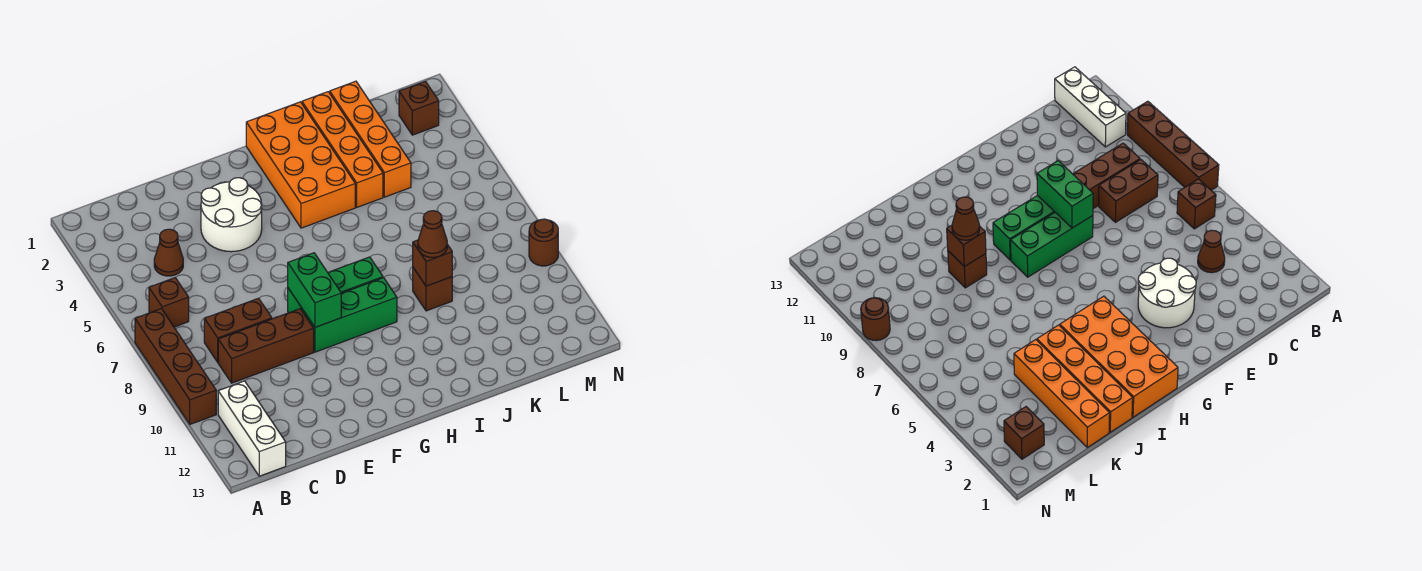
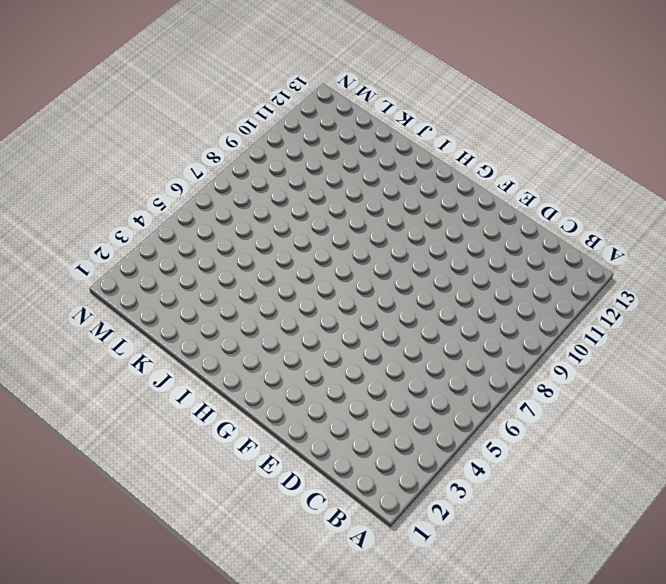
none -> brown 1x4 brick [135,309,216,424]
none -> brown 1x1 brick [149,278,189,327]
none -> white 1x3 brick [218,381,286,476]

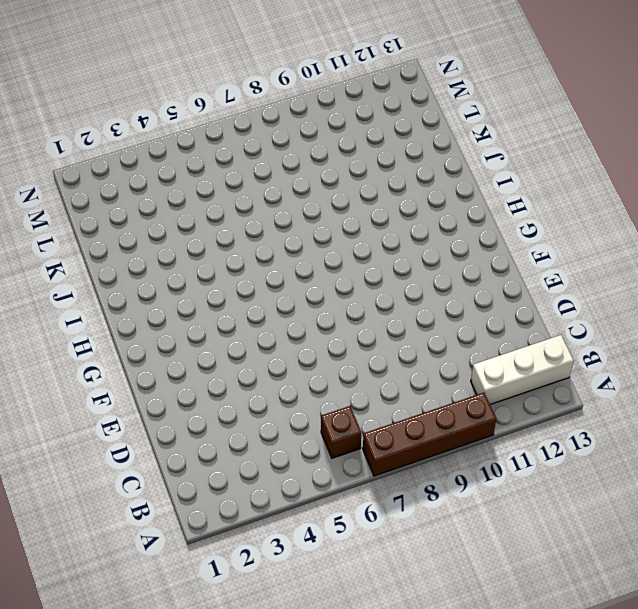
none -> brown 1x1 cone [154,229,183,276]
none -> brown 1x2 brick [204,298,272,362]
none -> brown 1x3 brick [218,309,314,383]

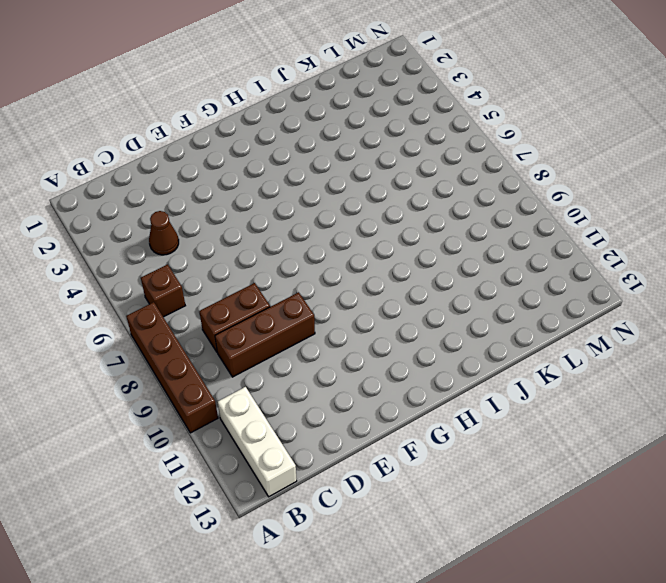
none -> white 2x2 round brick [201,178,262,252]
none -> green 1x3 brick [288,257,383,313]
none -> green 1x3 brick [302,278,397,352]

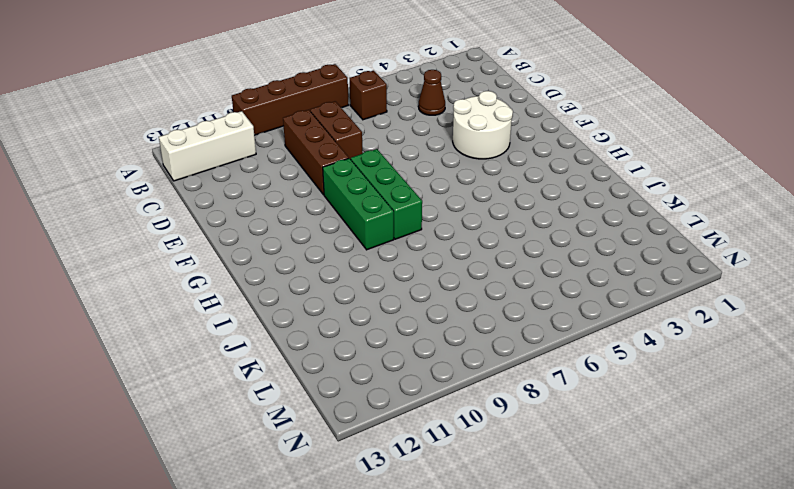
none -> orange 2x4 brick [246,102,355,228]
none -> orange 1x4 brick [302,92,383,207]
none -> brown 1x1 brick [413,268,452,311]

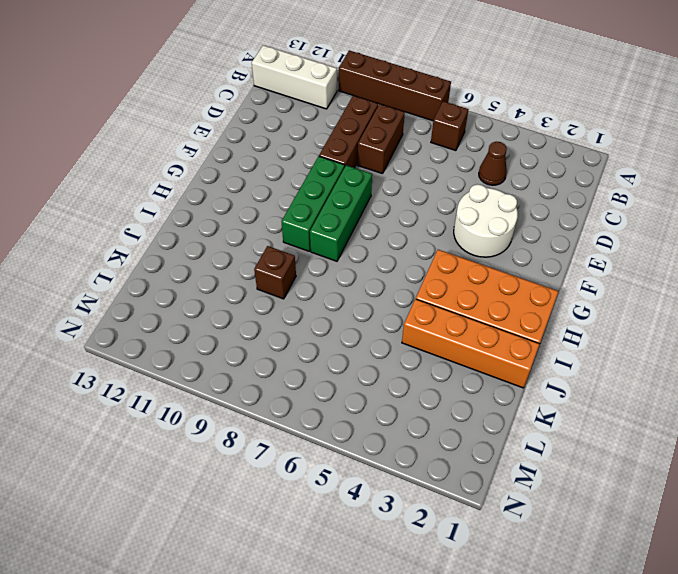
none -> orange 1x4 brick [330,81,411,197]
none -> brown 1x1 brick [399,81,439,135]
none -> brown 1x1 round brick [529,219,558,266]

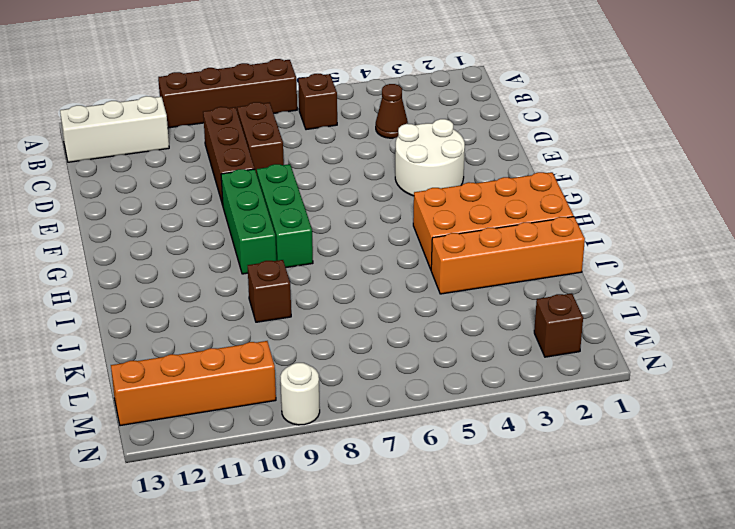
orange 1x4 brick [111,341,276,426] -> orange 1x4 brick moved to [330,81,411,197]
white 1x1 round brick [280,363,320,425] -> brown 1x1 round brick [529,219,558,266]
none -> green 1x2 brick [288,253,341,327]
none -> brown 1x1 brick [413,240,452,286]
none -> brown 1x1 cone [418,211,447,257]

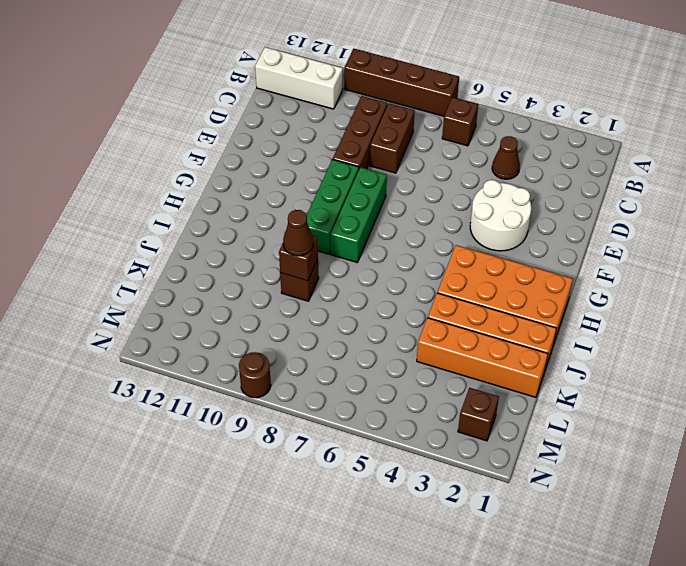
none -> green 1x2 brick [288,253,341,327]

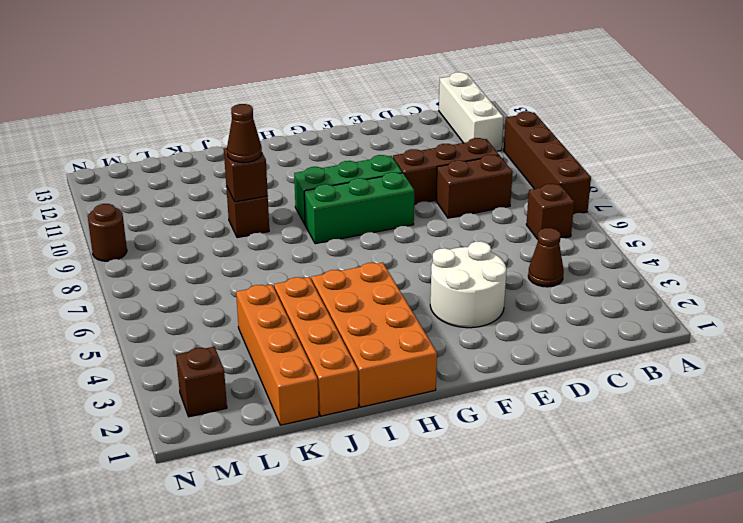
none -> green 1x2 brick [288,253,341,327]

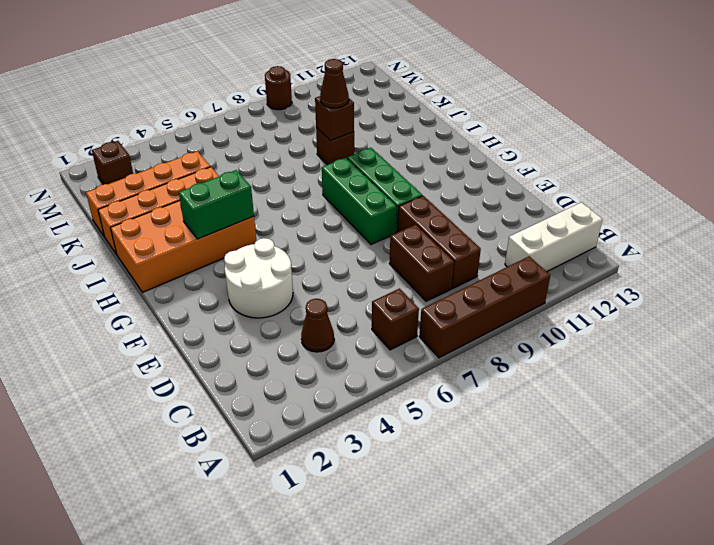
green 1x2 brick [179,170,254,239] -> green 1x2 brick moved to [288,253,341,327]

